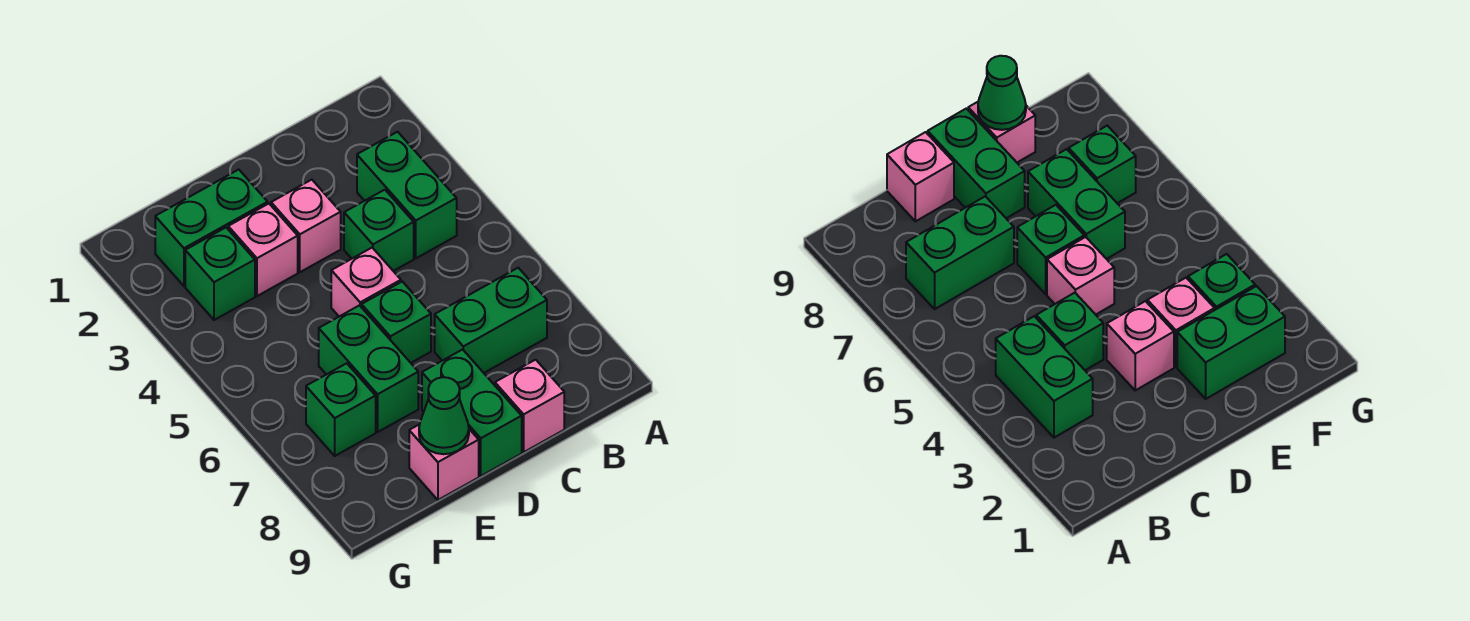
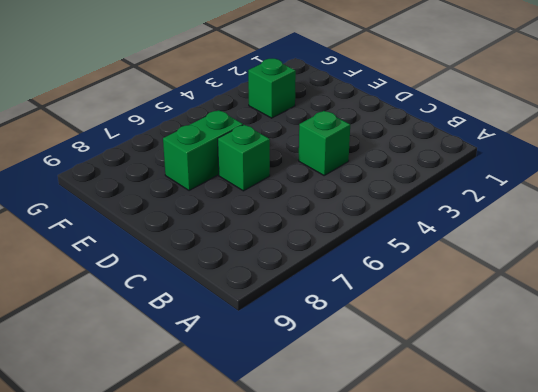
none -> green 1x2 brick [357,132,457,258]
none -> green 1x2 brick [435,268,547,373]
none -> pink 1x1 brick [495,360,564,452]

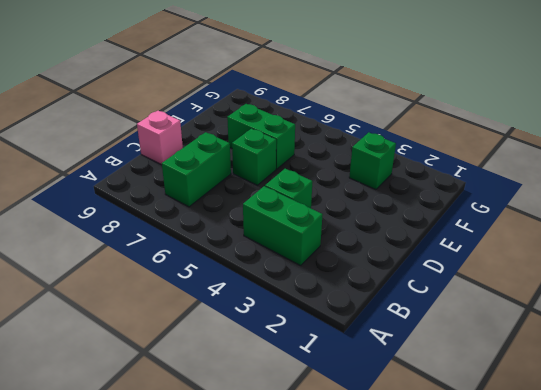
none -> pink 1x1 brick [271,180,341,272]
none -> pink 1x1 brick [331,248,401,316]
none -> green 1x2 brick [422,349,522,476]

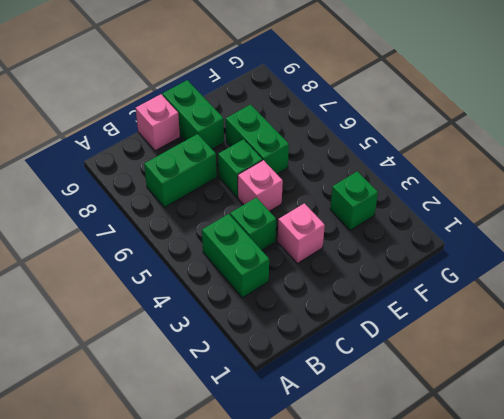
none -> green 1x2 brick [155,170,268,286]
none -> pink 1x1 brick [228,204,298,296]
none -> pink 1x1 brick [409,424,479,500]

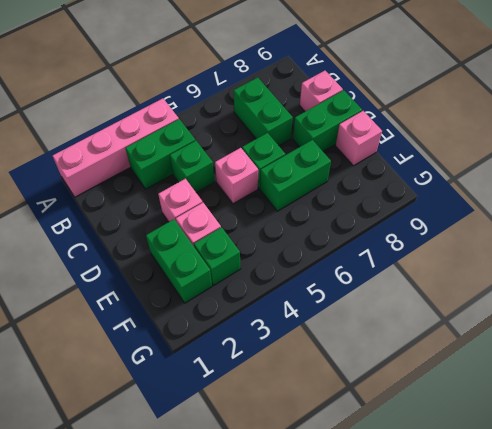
pink 1x4 brick [53,98,179,197] -> none
none -> green 1x1 brick [306,363,376,456]
none -> green 1x1 cone [419,377,469,454]

